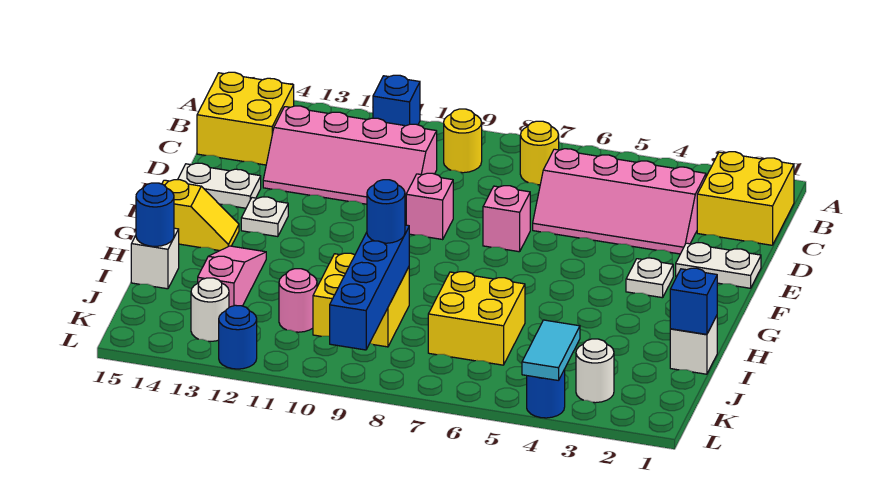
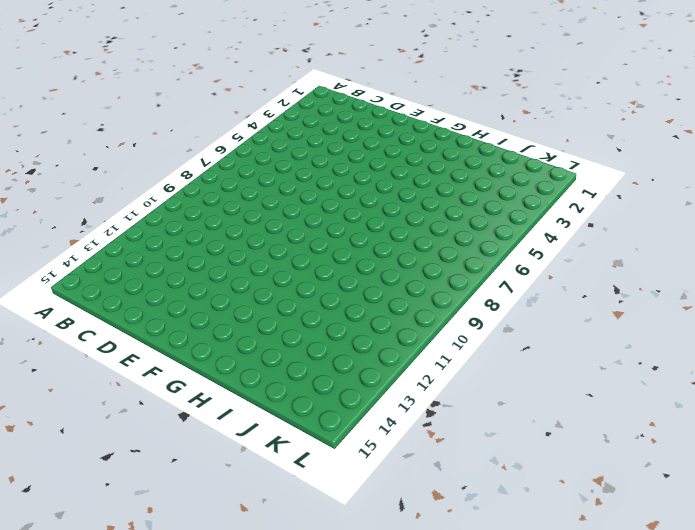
none -> blue 1x1 brick [373,75,420,126]
none -> yellow 2x2 brick [697,152,794,245]
none -> yellow 1x1 round brick [520,121,559,185]

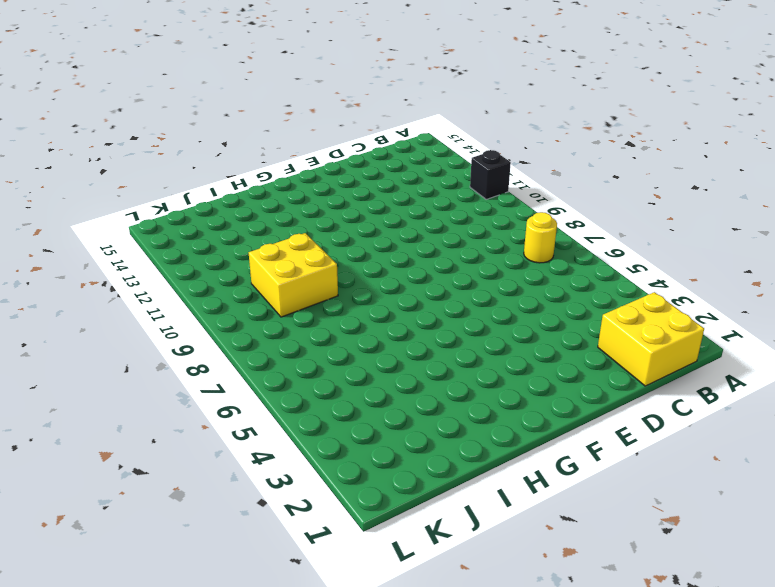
black 1x1 brick [470,150,511,199] -> blue 1x1 brick [373,75,420,126]
none -> yellow 1x1 round brick [444,109,482,173]
none -> yellow 2x2 brick [197,72,294,165]
none -> pink 2x4 slope [533,149,706,254]

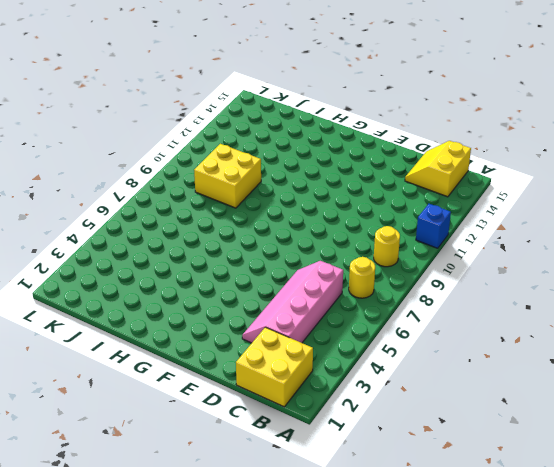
yellow 2x2 slope [405,141,471,197] -> yellow 2x2 brick [197,72,294,165]
none -> pink 2x4 slope [263,106,437,210]
none -> white 1x2 plate [676,243,761,288]
none -> pink 1x1 brick [483,186,530,252]

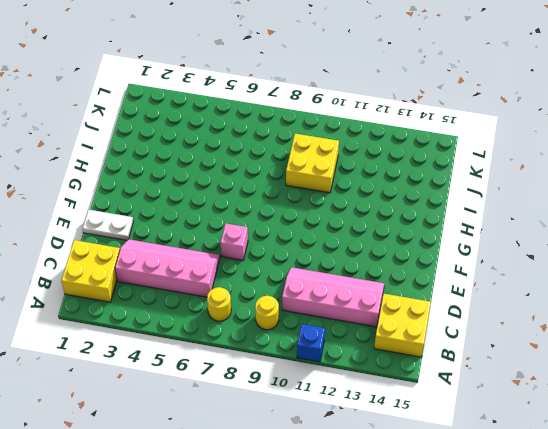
none -> pink 1x1 brick [406,173,453,239]
none -> white 1x2 plate [178,163,261,208]
none -> white 1x1 plate [626,258,673,298]

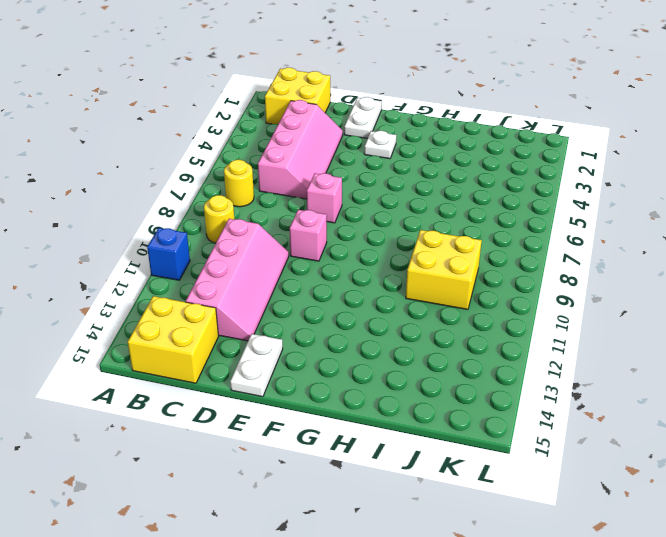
none -> white 1x1 plate [241,197,288,237]
none -> yellow 1x2 slope [162,180,239,251]
none -> pink 1x3 slope [198,246,266,307]

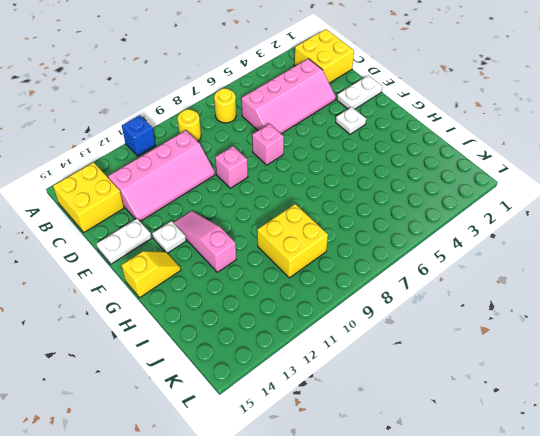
pink 1x3 slope [173,211,236,272] -> pink 1x3 slope moved to [198,246,266,307]
none -> white 1x1 brick [670,316,717,374]
none -> yellow 2x2 brick [428,272,525,365]
none -> white 1x1 brick [131,228,179,289]

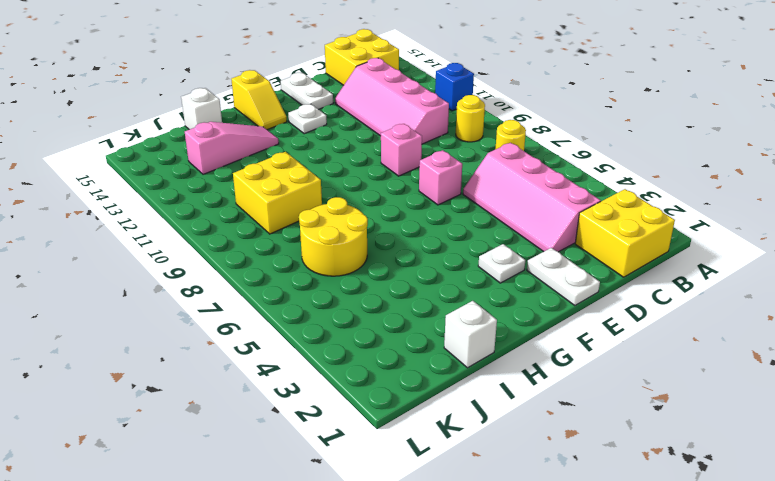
yellow 2x2 round brick [299,197,368,276] -> yellow 2x2 brick [428,272,525,365]
none -> pink 1x1 round brick [279,269,317,332]
none -> white 1x1 round brick [576,339,614,403]
none -> white 1x1 round brick [191,278,229,341]

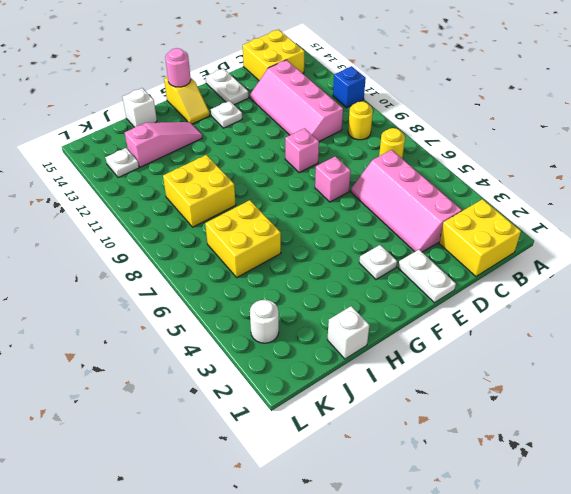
pink 1x1 round brick [165,48,191,87] -> pink 1x1 round brick moved to [279,269,317,332]
white 1x1 plate [105,148,139,178] -> white 1x1 round brick [191,278,229,341]
none -> blue 1x1 round brick [527,369,565,418]
none -> blue 1x1 round brick [219,305,257,369]
none -> blue 1x1 brick [670,268,717,334]

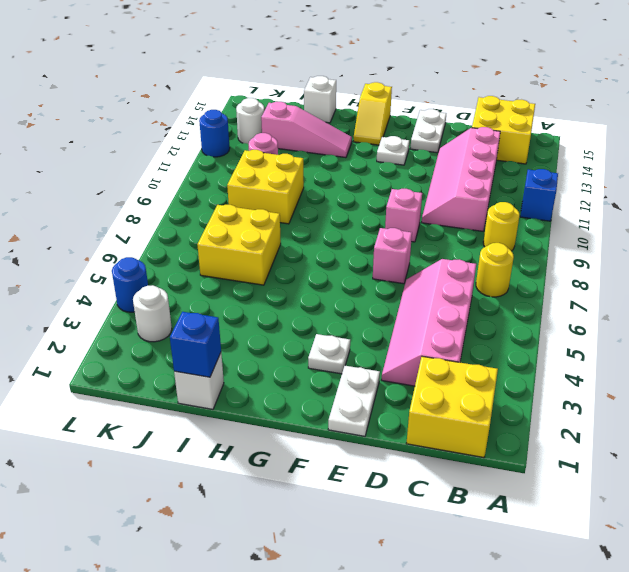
none -> blue 1x4 brick [330,225,409,350]
none -> blue 1x1 round brick [136,183,174,246]
none -> cyan 1x2 tile [522,320,580,381]

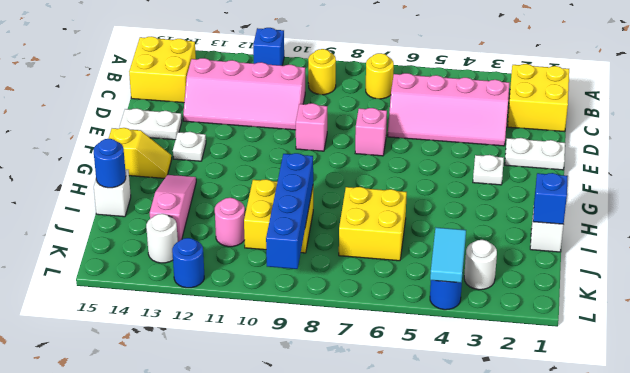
none -> blue 1x1 round brick [367,180,405,243]

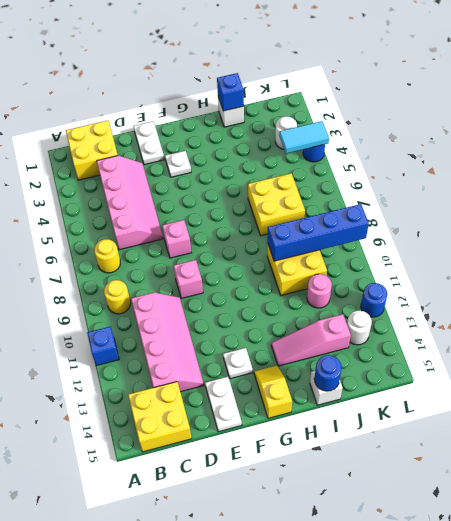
none -> blue 1x1 round brick [367,180,405,243]

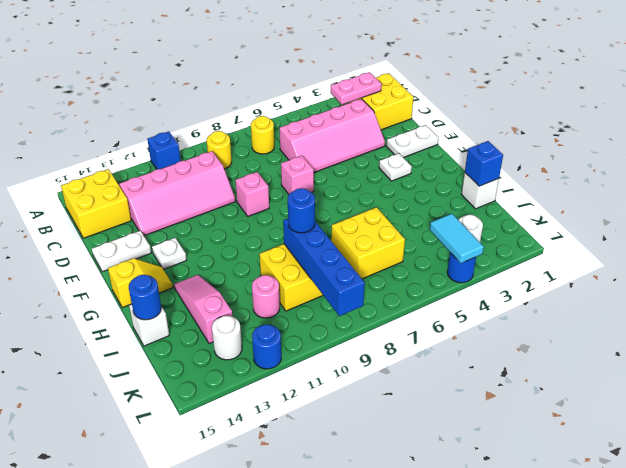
pink 1x2 plate [330,72,381,104] -> none

